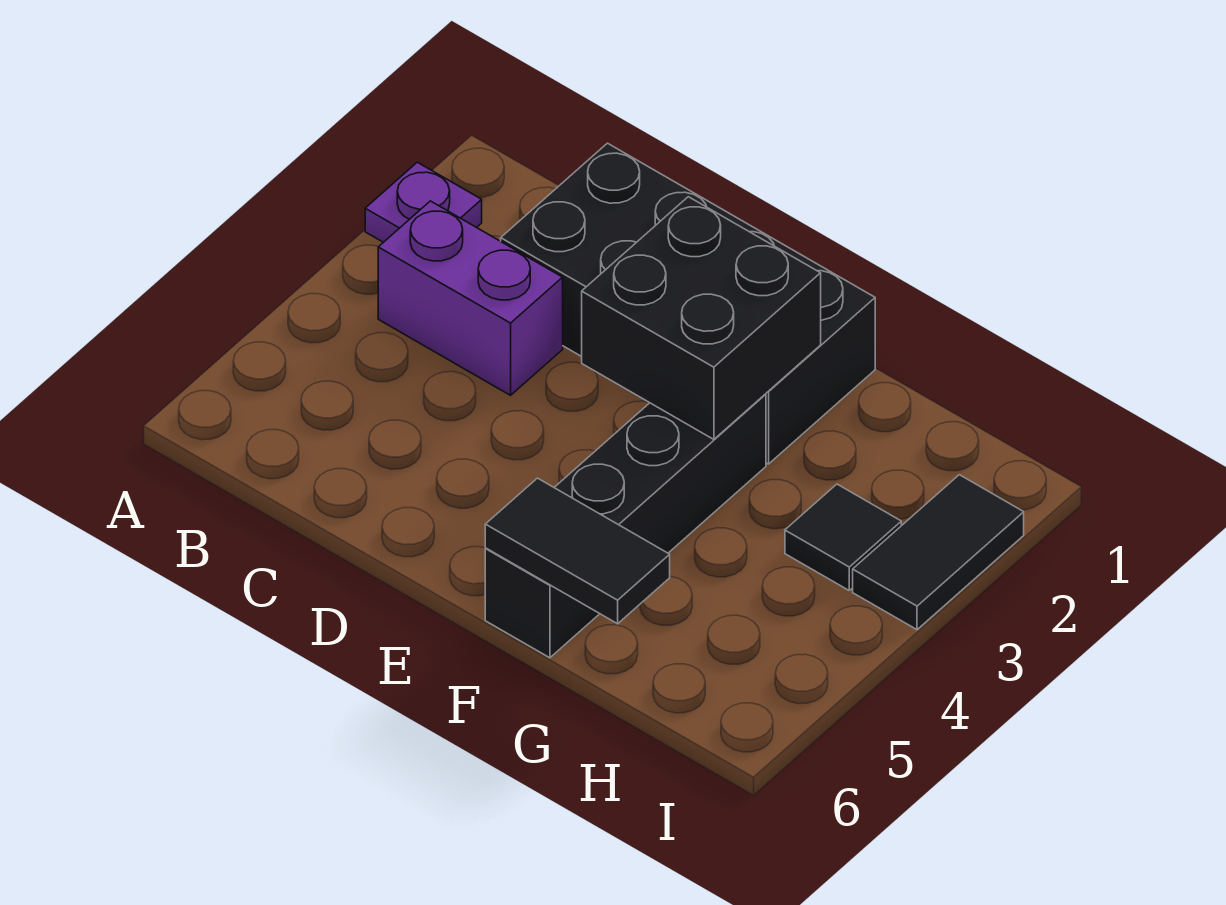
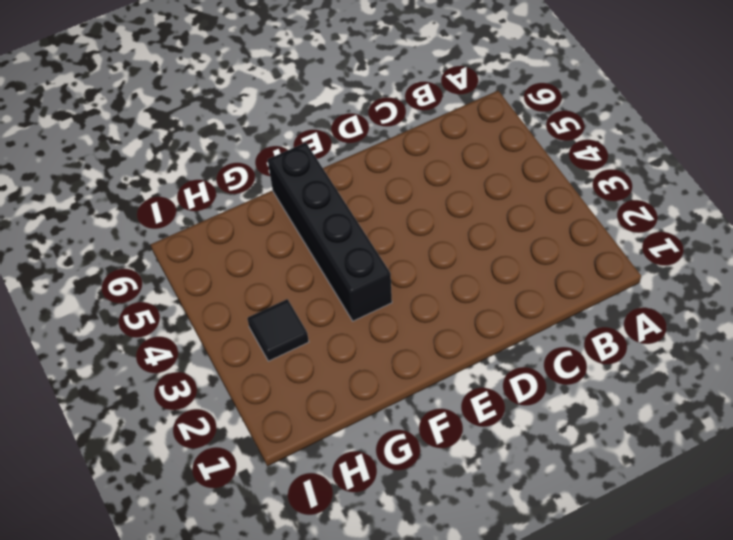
none -> purple 1x1 plate [365,162,482,242]
none -> purple 1x2 brick [378,201,563,395]

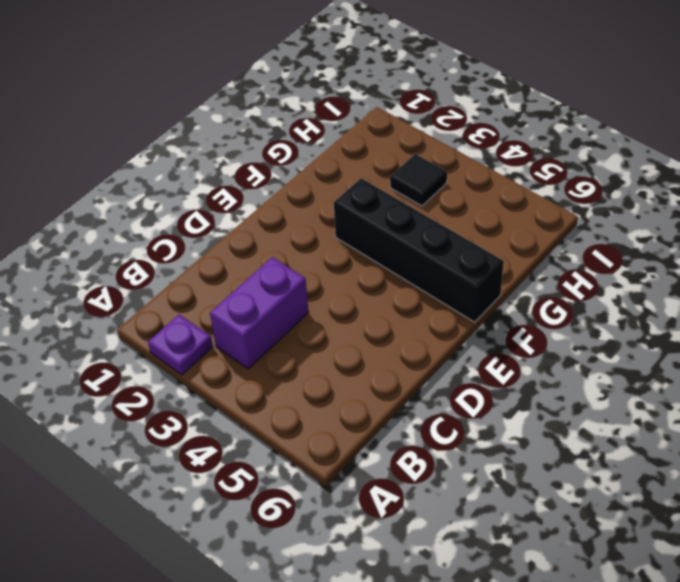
none -> black 2x4 brick [501,143,875,464]
none -> black 1x2 tile [853,475,1024,630]

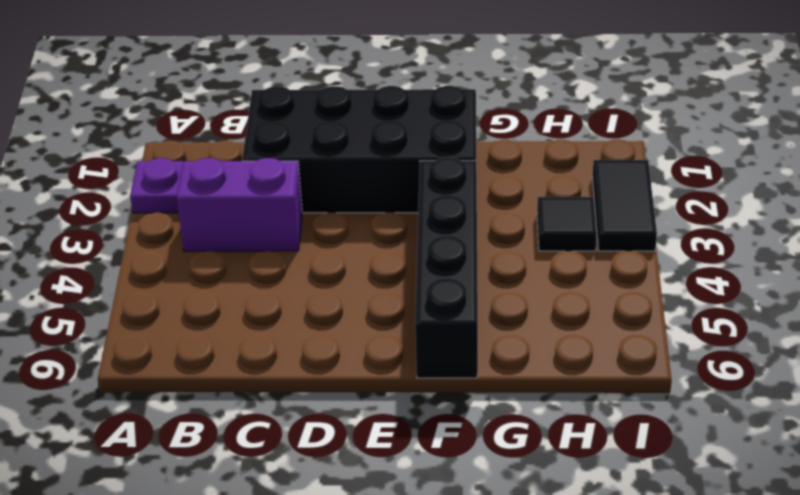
none -> black 2x2 brick [582,197,821,439]
none -> black 1x2 tile [485,478,670,624]

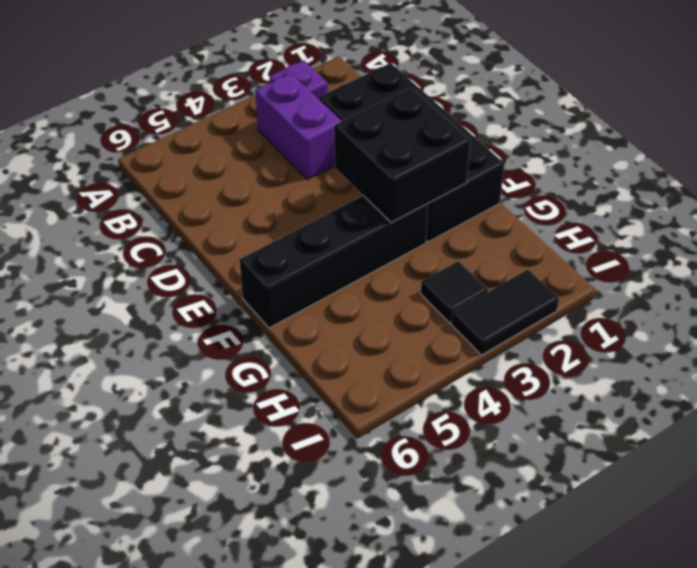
none -> black 1x2 tile [485,478,670,624]

